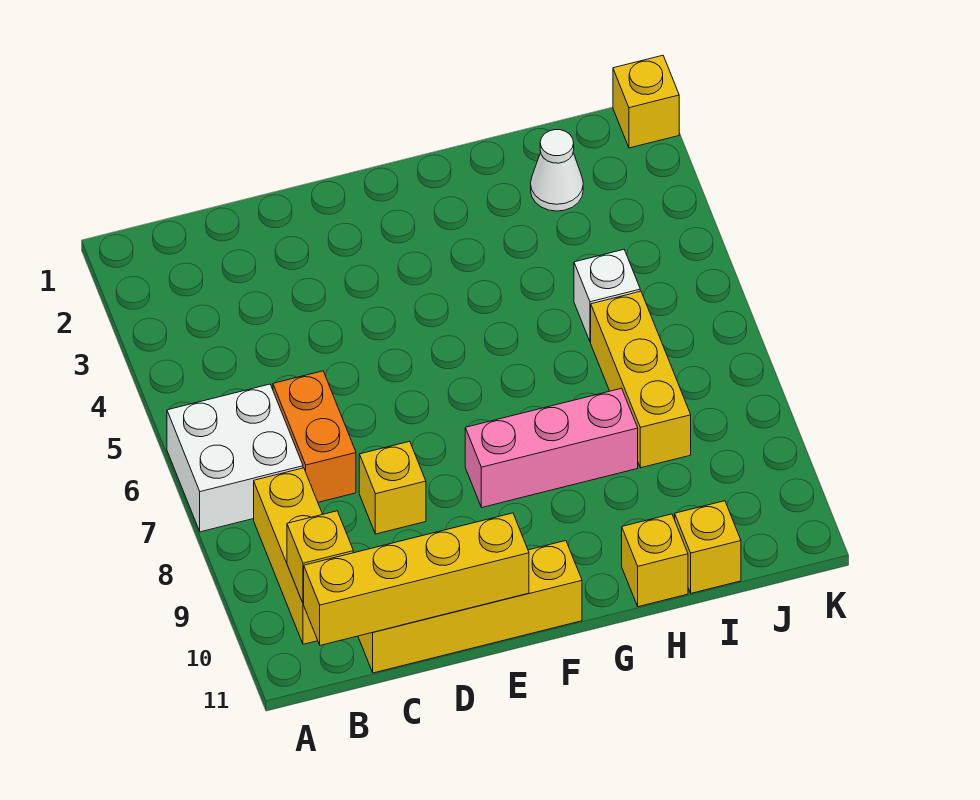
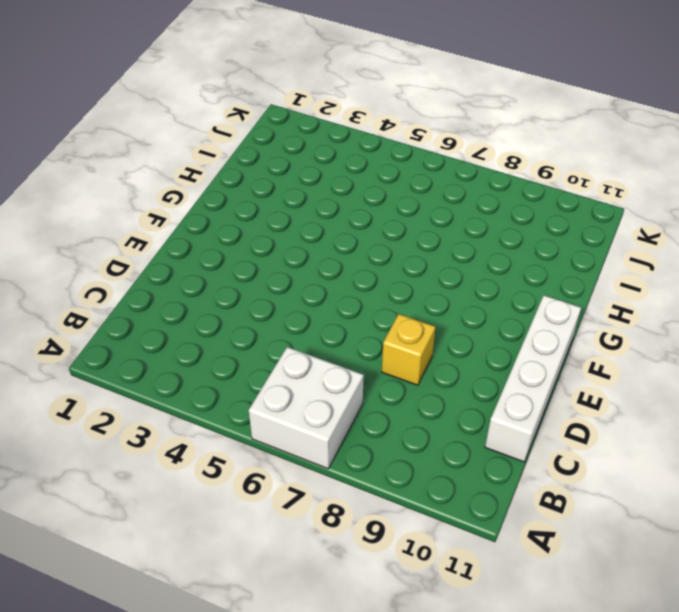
white 1x4 brick [485,295,581,462] -> yellow 1x4 brick [358,541,582,673]
none -> yellow 1x3 brick [254,468,323,644]
none -> orange 1x2 brick [273,371,356,502]
none -> pink 1x3 brick [465,388,638,507]

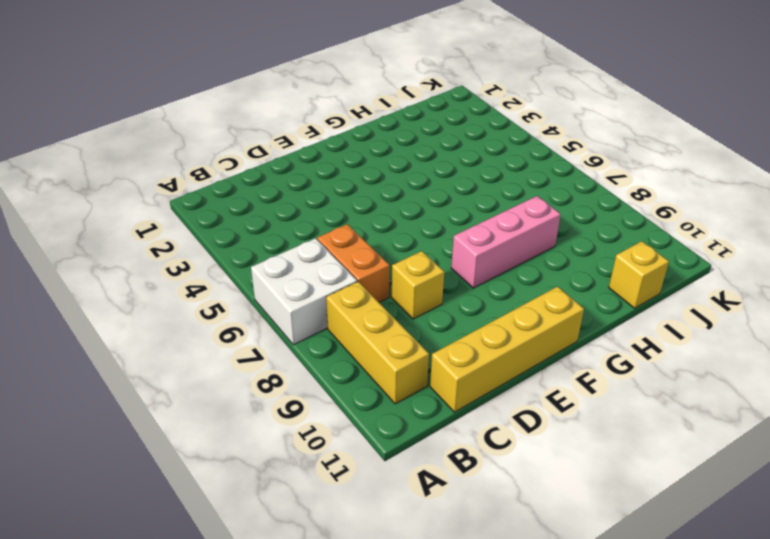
none -> yellow 1x1 brick [622,514,688,607]
none -> white 1x1 cone [531,130,583,211]
none -> white 1x1 brick [574,250,640,342]

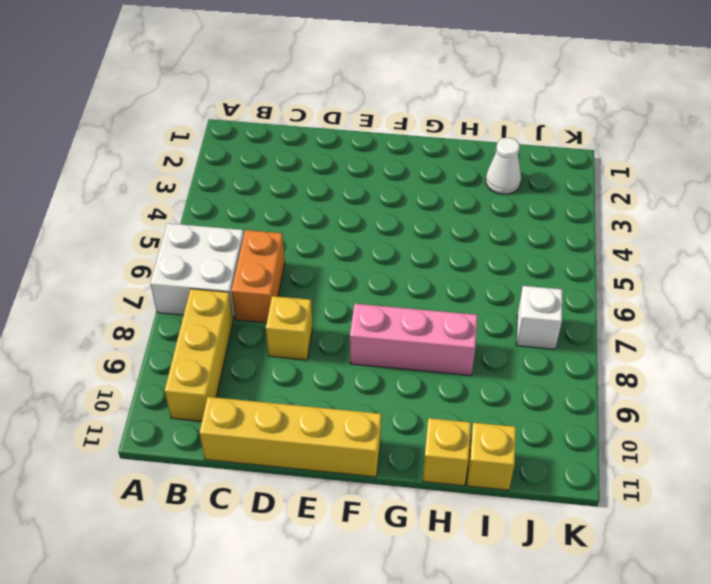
white 1x1 brick [516,286,562,349] -> white 1x1 brick moved to [574,250,640,342]
none -> yellow 1x3 brick [591,291,691,468]
none -> yellow 1x1 brick [613,55,679,148]
none -> yellow 1x1 brick [287,511,353,604]

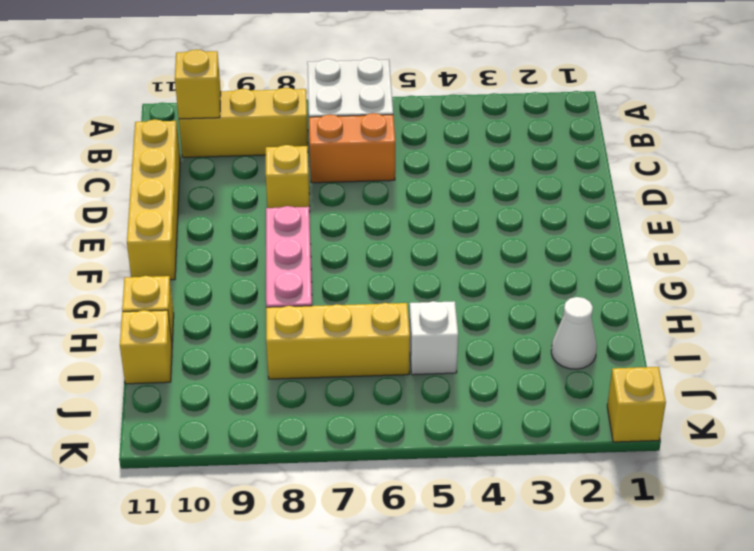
none -> yellow 1x4 brick [304,513,529,645]

